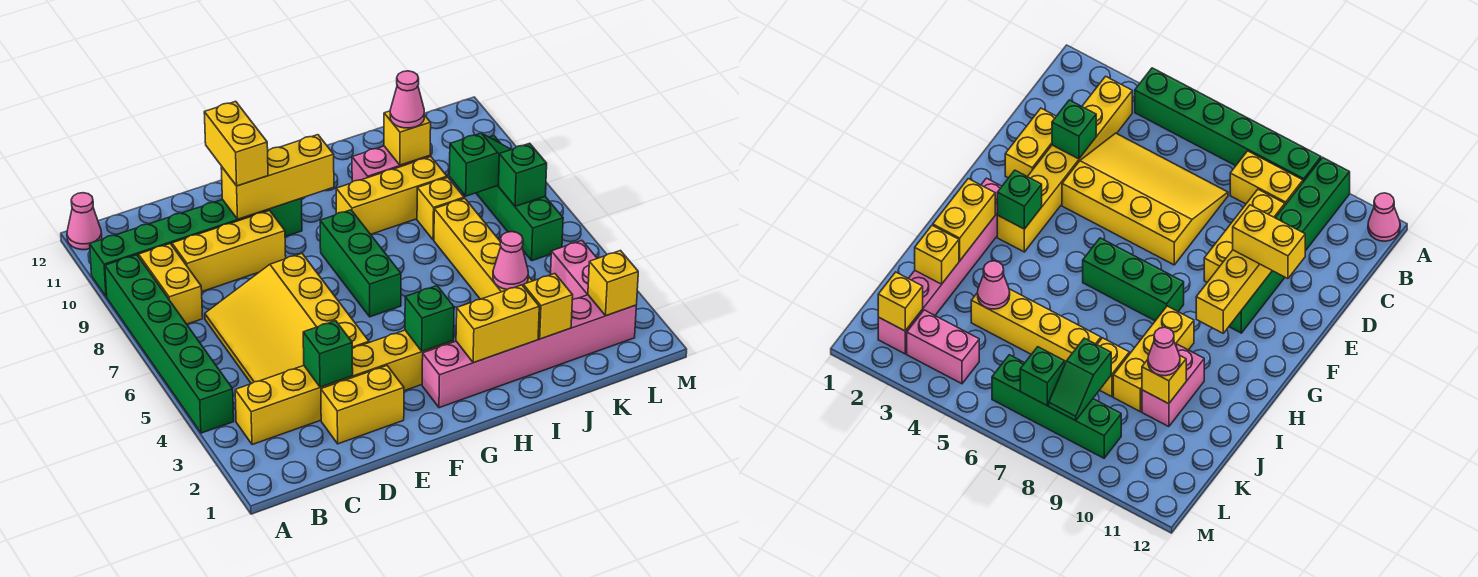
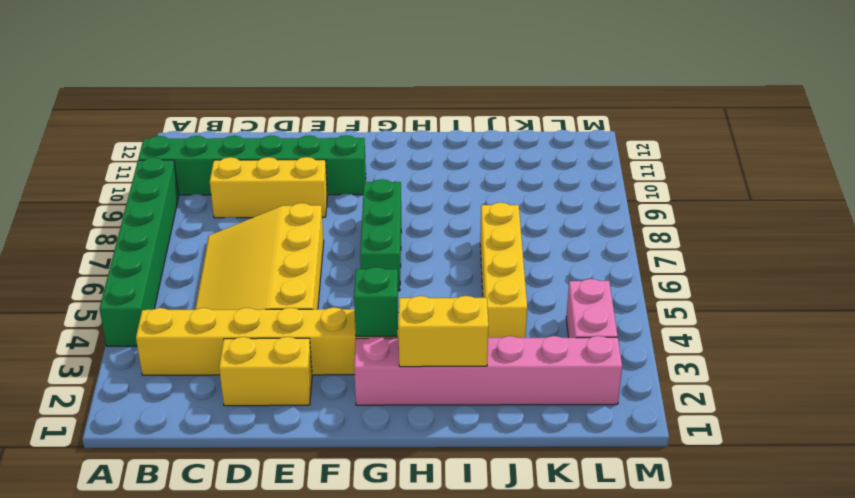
none -> pink 1x1 cone [67,193,102,250]
none -> yellow 1x2 brick [139,244,203,324]
none -> yellow 1x3 brick [336,157,447,234]

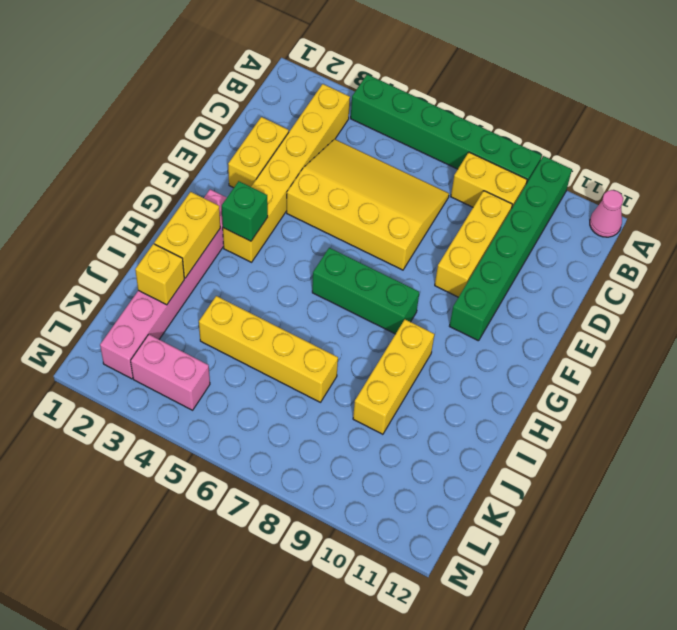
none -> pink 1x2 brick [352,146,430,182]
none -> yellow 1x1 brick [417,177,464,240]
none -> green 1x4 brick [476,136,563,261]

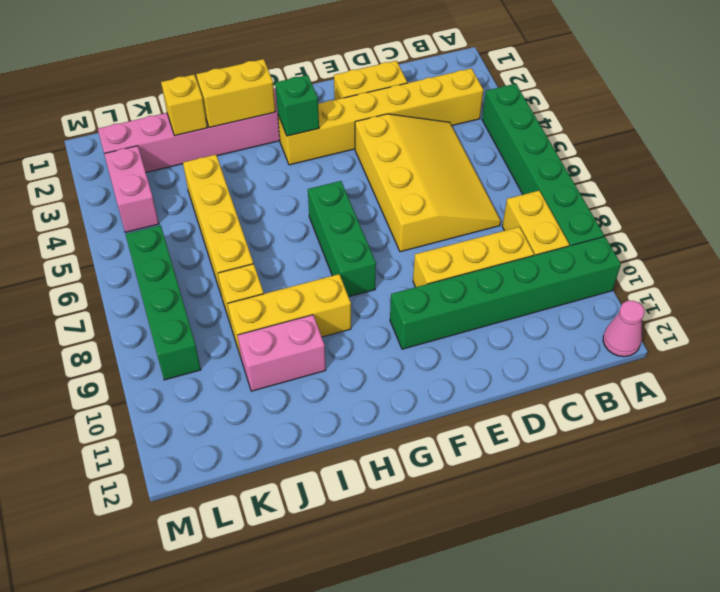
none -> green 1x1 brick [303,321,353,387]
none -> yellow 1x3 brick [221,135,334,219]
none -> pink 1x1 cone [493,232,528,290]

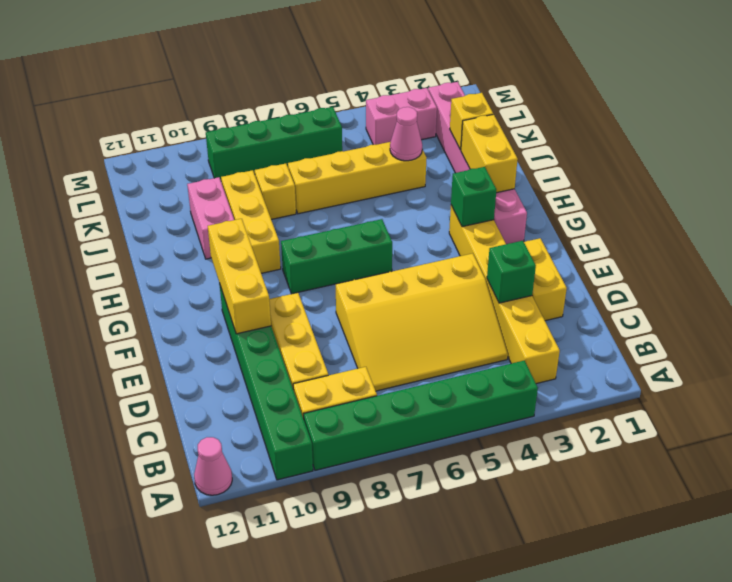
none -> yellow 1x1 brick [384,111,431,165]
none -> green 1x2 slope [449,133,511,196]
none -> yellow 1x1 brick [588,251,638,316]

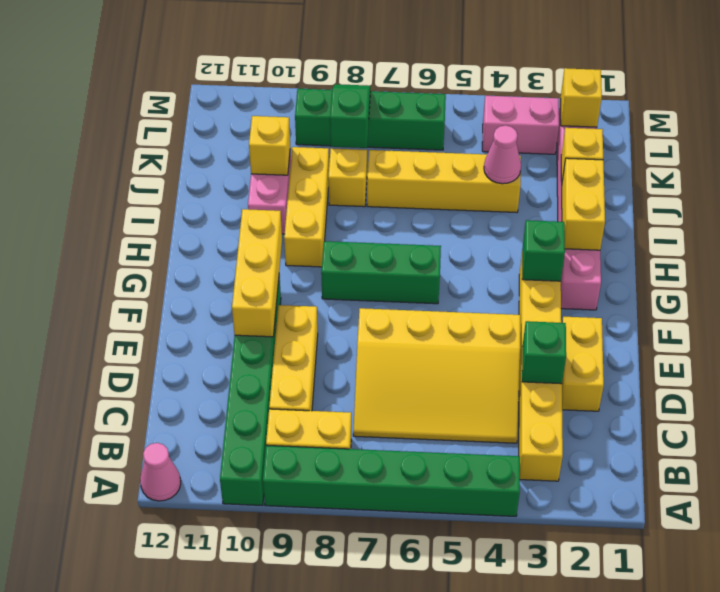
none -> green 1x1 brick [498,143,547,207]
none -> yellow 1x2 brick [204,101,268,186]
none -> pink 1x1 cone [390,71,424,128]

